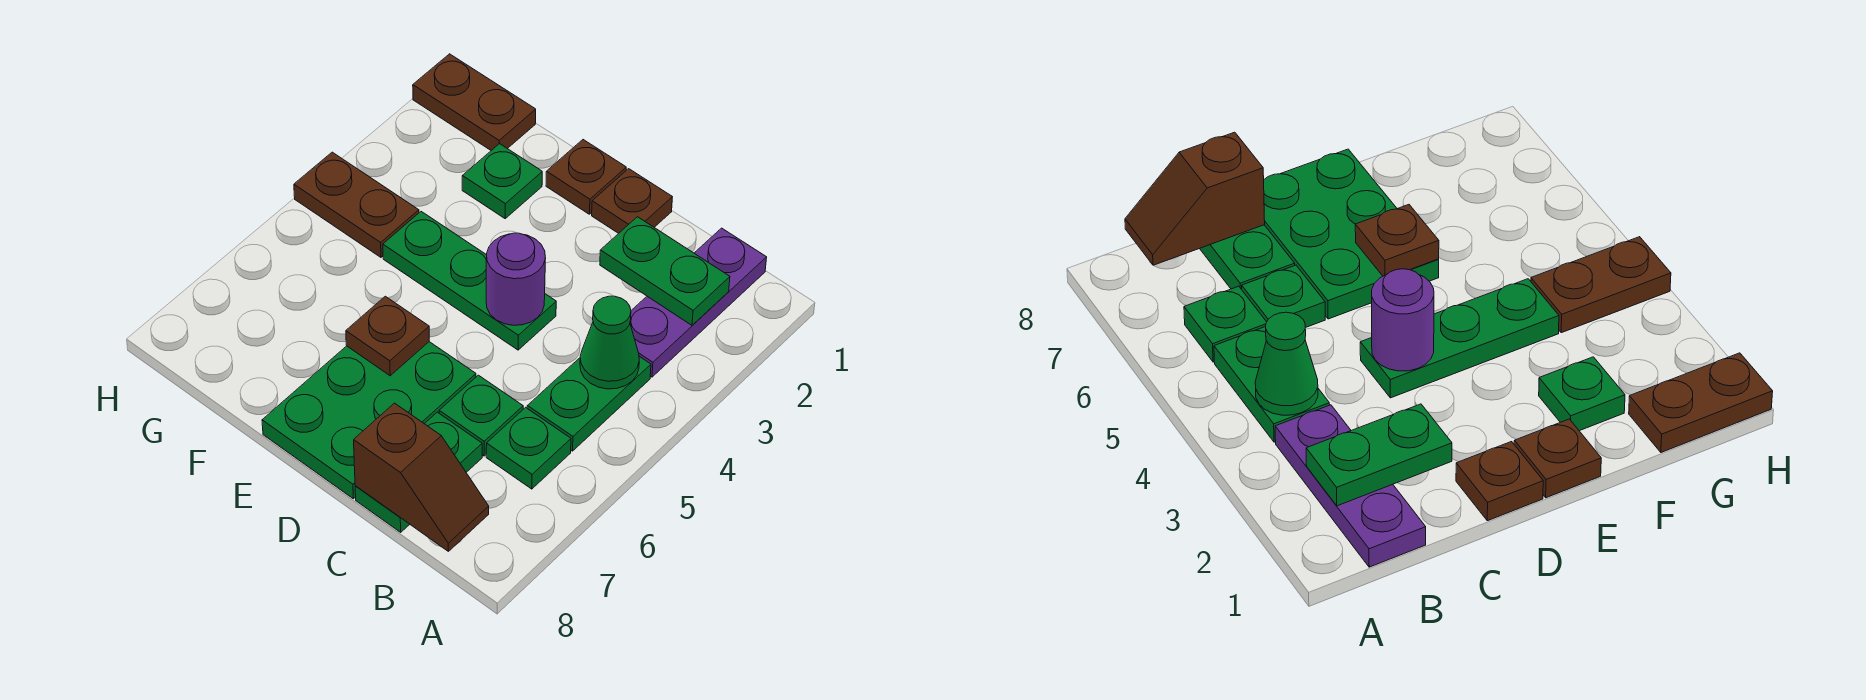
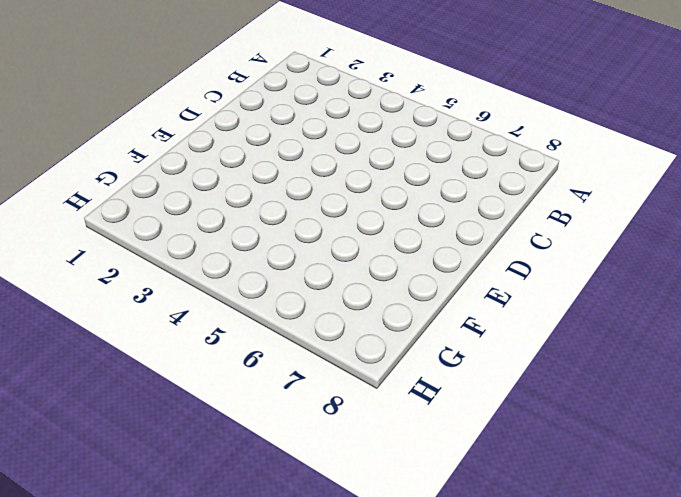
none -> purple 1x3 plate [630,228,767,377]
none -> green 1x2 plate [527,356,651,451]
none -> green 1x1 plate [486,407,571,489]

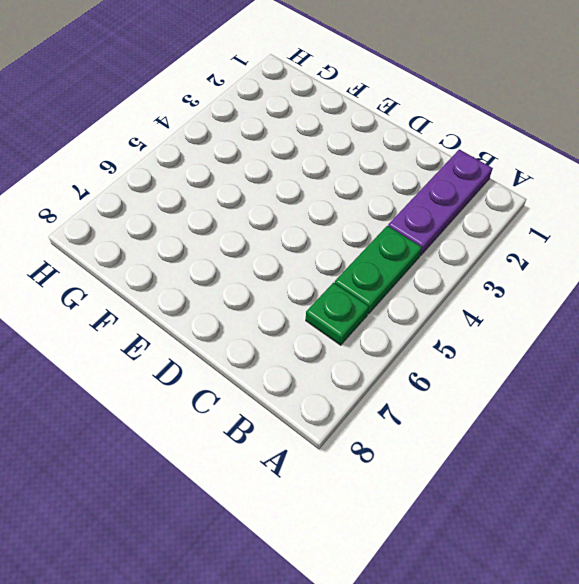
none -> green 1x1 plate [439,375,523,456]
none -> green 1x2 plate [355,412,482,532]
none -> brown 1x1 plate [592,169,672,233]

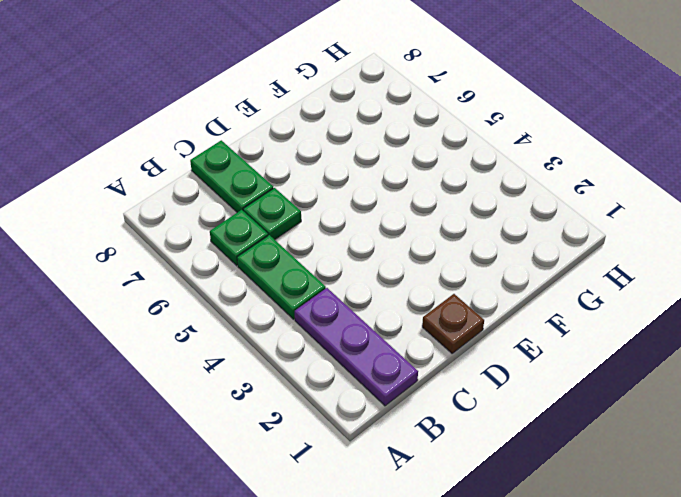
none -> green 1x3 plate [383,212,556,350]
none -> green 2x3 plate [262,342,476,499]
none -> brown 1x1 plate [546,140,626,214]

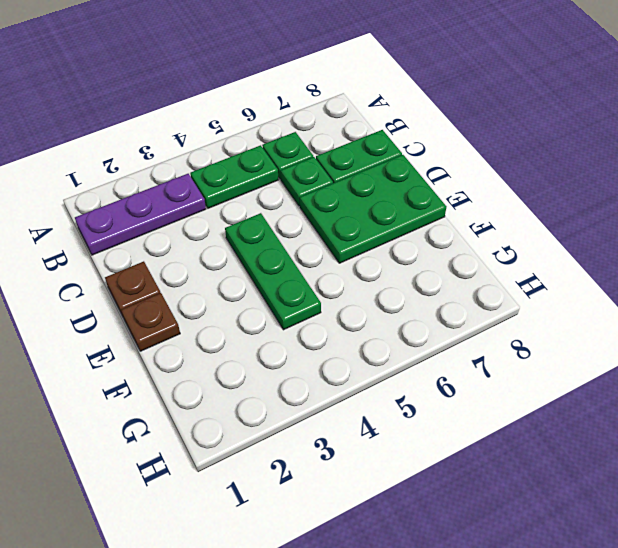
none -> green 1x1 plate [462,144,542,218]
none -> brown 1x2 plate [413,54,536,150]
none -> brown 1x2 plate [294,152,419,257]

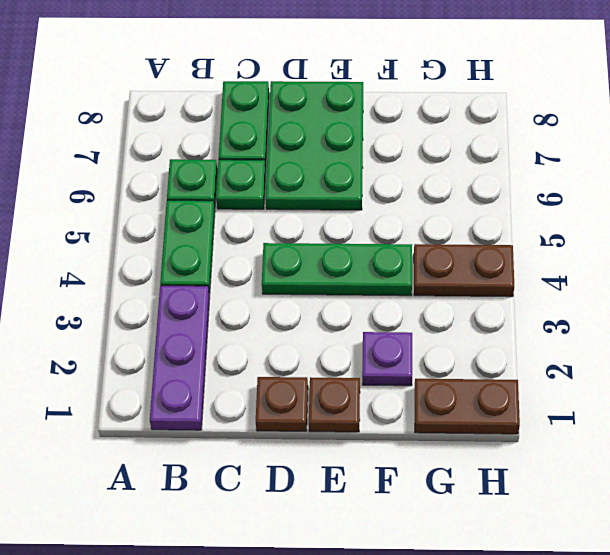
purple 1x1 plate [362,332,412,386] -> green 1x1 plate [462,144,542,218]
none -> green 1x2 plate [600,217,730,325]
none -> green 1x1 cone [580,296,639,389]
none -> brown 1x2 slope [354,403,489,551]

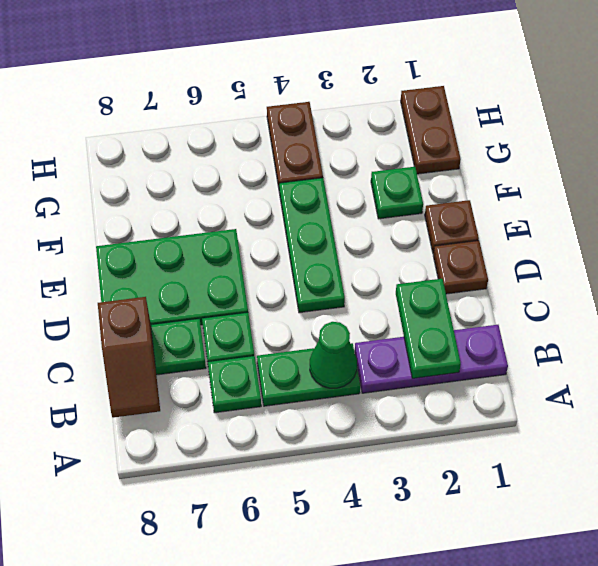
none -> purple 1x1 round brick [486,233,546,325]
none -> brown 1x1 plate [346,296,429,376]

